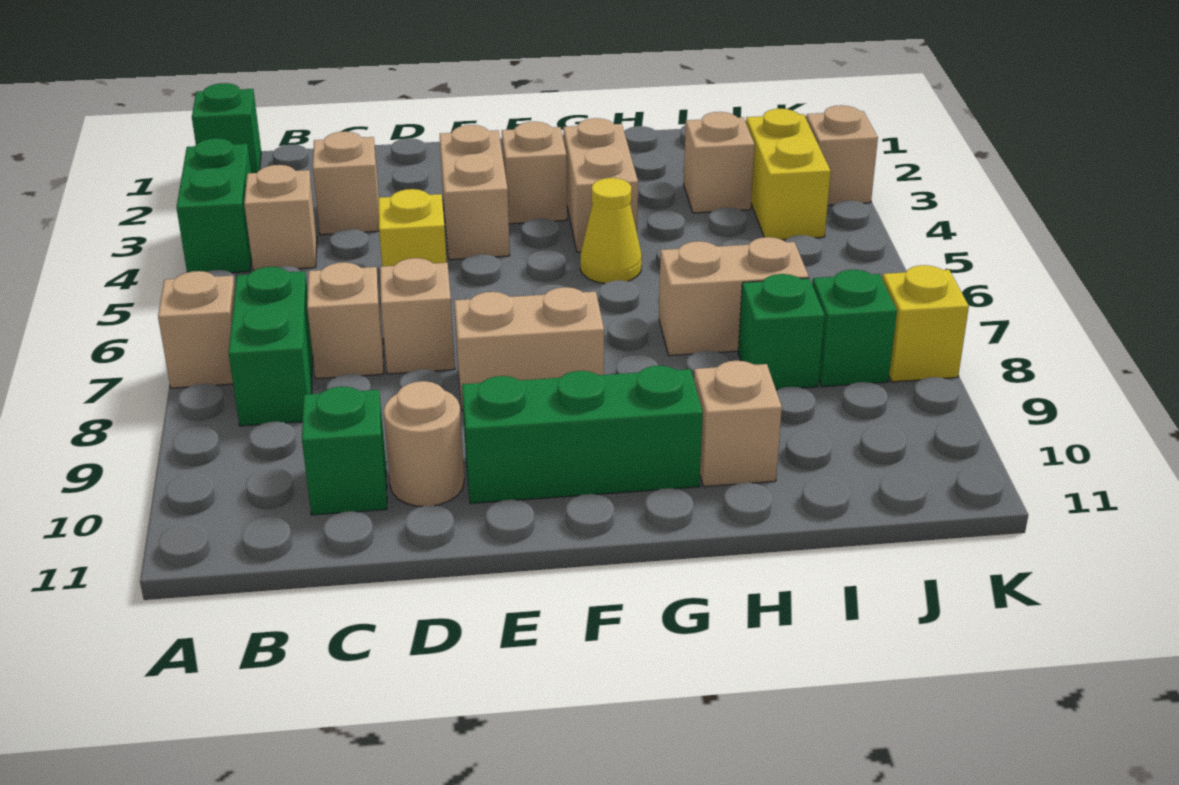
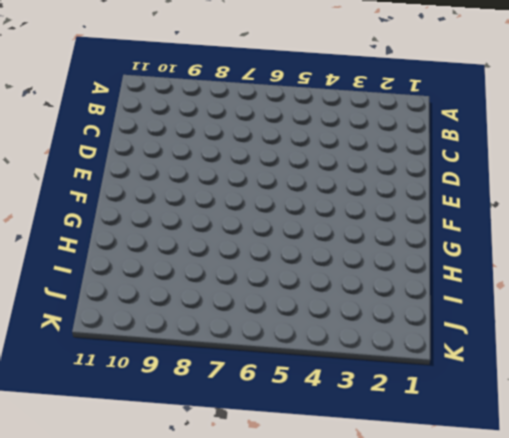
none -> green 1x1 brick [192,83,261,173]
none -> green 1x2 brick [176,138,252,273]
none -> tan 1x1 brick [158,271,235,388]

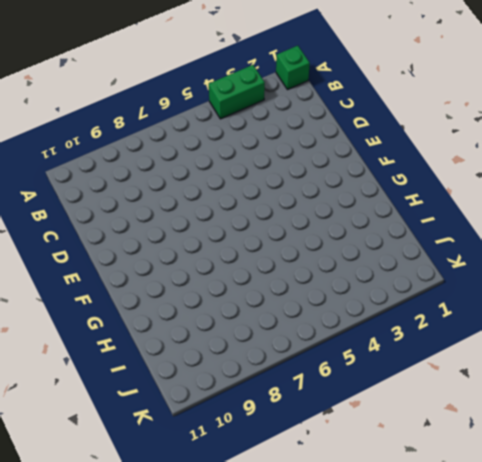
none -> tan 1x1 brick [158,271,235,388]
none -> tan 1x1 brick [244,165,317,271]
none -> green 1x2 brick [229,267,313,426]

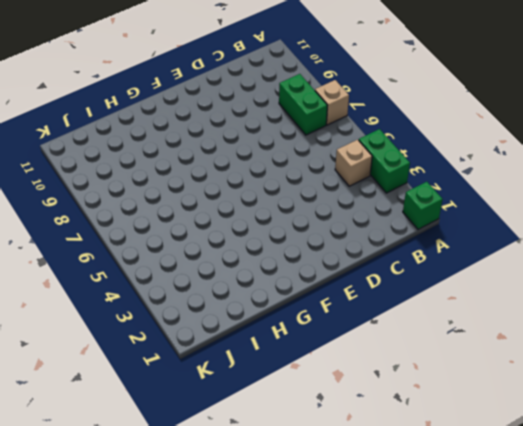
none -> tan 1x1 brick [313,132,379,235]
none -> tan 1x1 brick [307,262,384,379]
none -> green 1x1 brick [302,387,387,515]

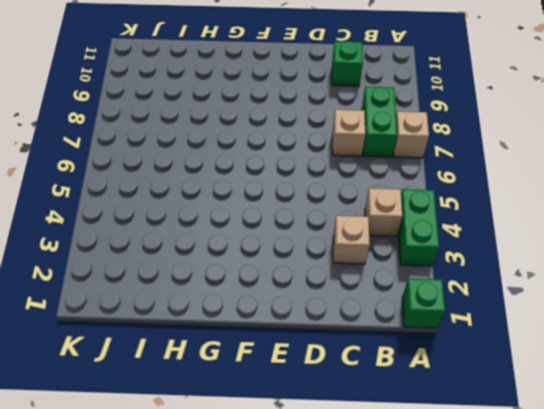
none -> yellow 1x1 brick [378,189,447,266]
none -> tan 1x1 brick [380,258,455,374]
none -> tan 1x1 round brick [384,381,464,506]

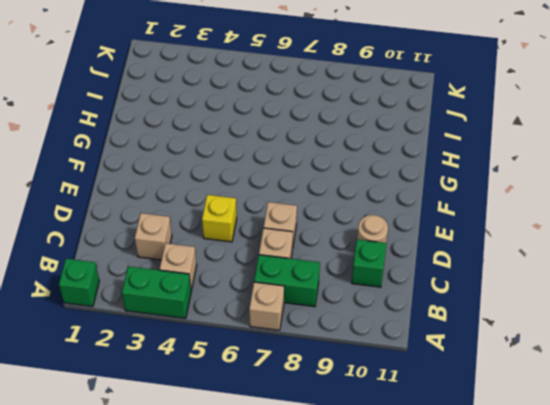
none -> tan 1x2 brick [440,125,510,260]
none -> tan 1x2 brick [454,287,604,411]
none -> green 1x3 brick [462,366,703,503]

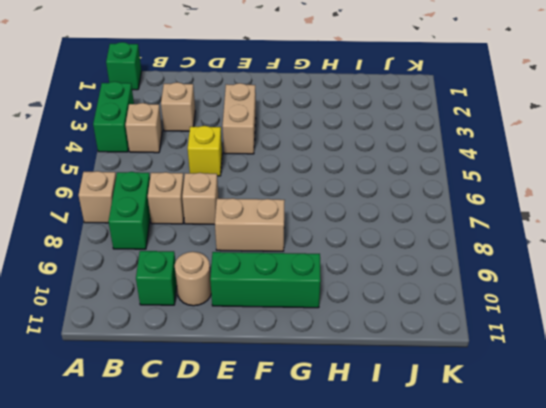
none -> tan 1x1 brick [502,122,567,224]
none -> tan 1x2 brick [563,118,638,252]
none -> yellow 1x1 cone [580,178,642,284]

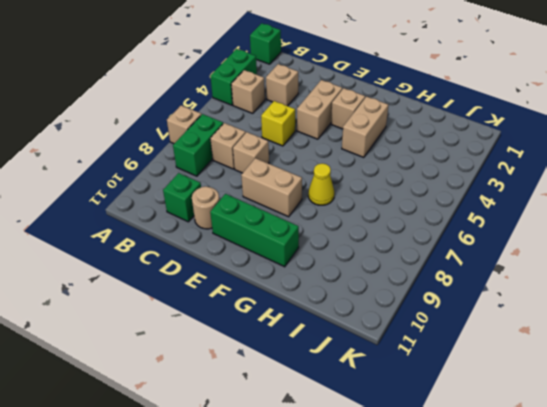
yellow 1x1 cone [308,163,334,205] -> yellow 1x1 cone moved to [580,178,642,284]
none -> tan 1x2 brick [659,237,809,356]
none -> tan 1x1 brick [694,361,782,487]
none -> tan 1x1 brick [684,112,755,213]

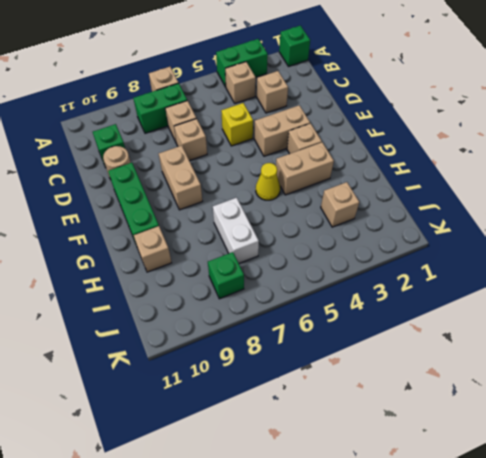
white 1x2 brick [213,198,259,263] -> tan 1x2 brick [659,237,809,356]
none -> green 1x1 brick [738,274,825,390]
none -> yellow 1x2 brick [746,109,831,240]
none -> tan 1x1 brick [806,105,878,205]

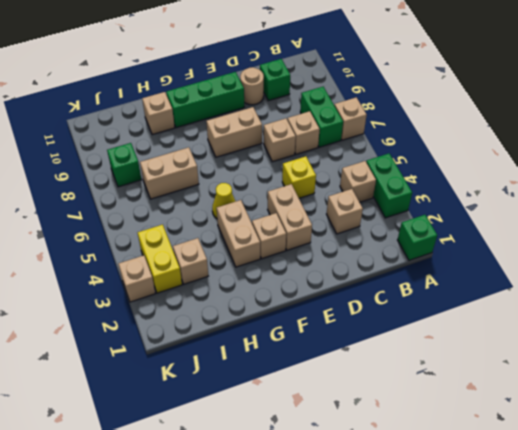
none -> green 1x1 brick [738,274,825,390]
none -> yellow 1x1 brick [882,265,969,382]

